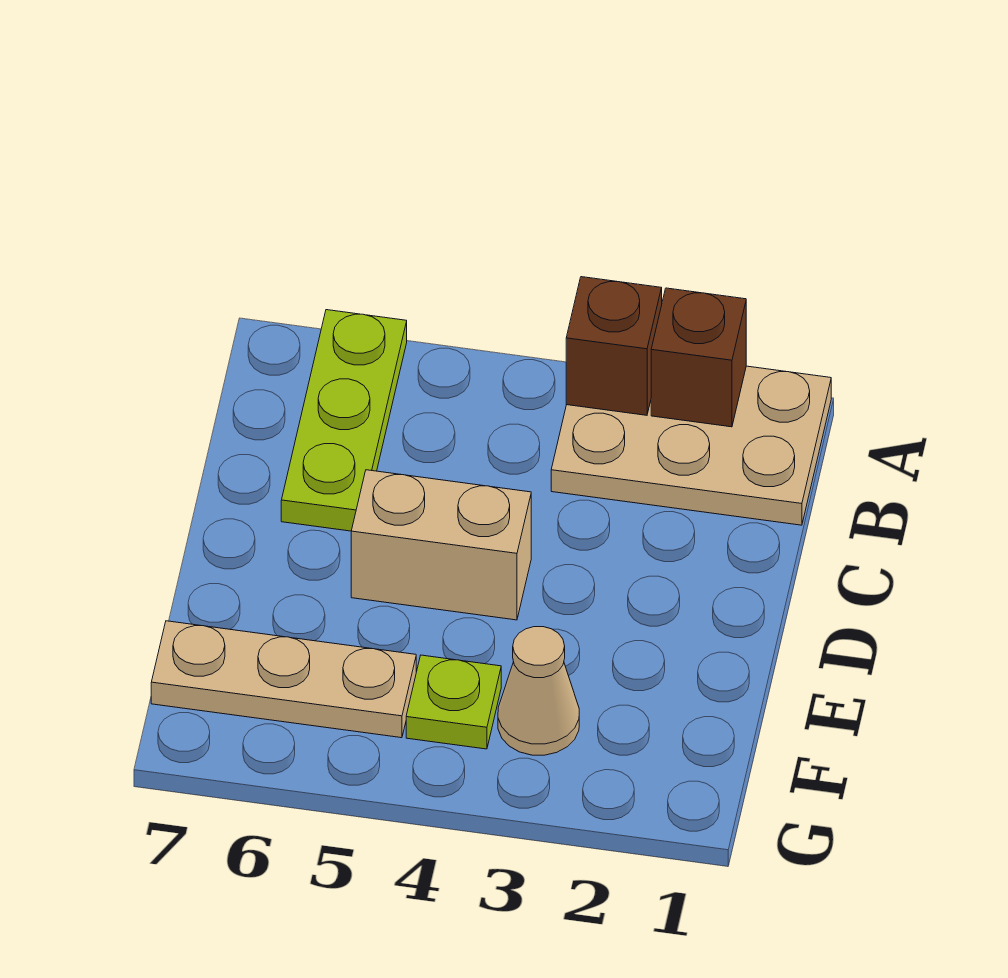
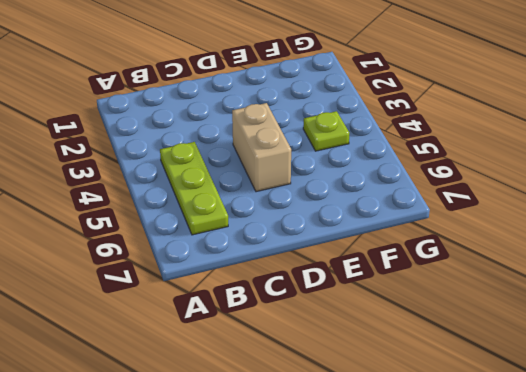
lime 1x3 plate [160,142,228,235] -> lime 1x3 plate turned to [281,310,407,531]
none -> tan 2x3 plate [551,366,831,525]
none -> tan 1x1 cone [498,627,579,755]

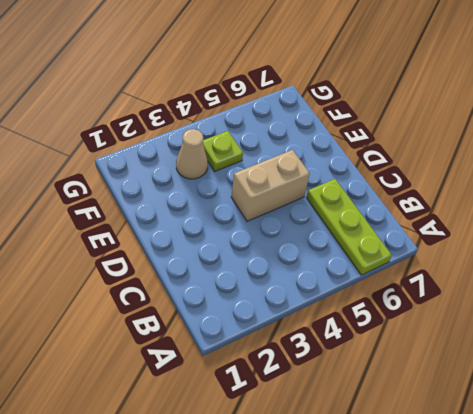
none -> tan 2x3 plate [551,366,831,525]
none -> tan 1x3 plate [151,621,416,738]

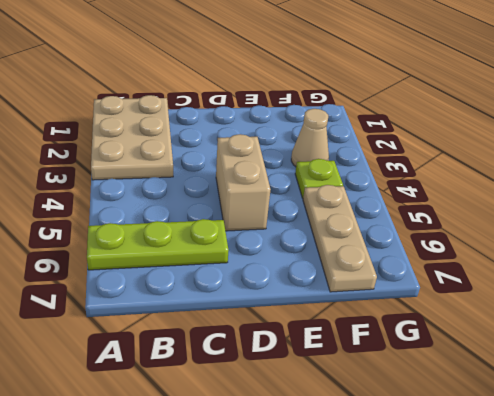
none -> brown 1x1 brick [651,288,746,427]
none -> brown 1x1 brick [566,277,662,415]

